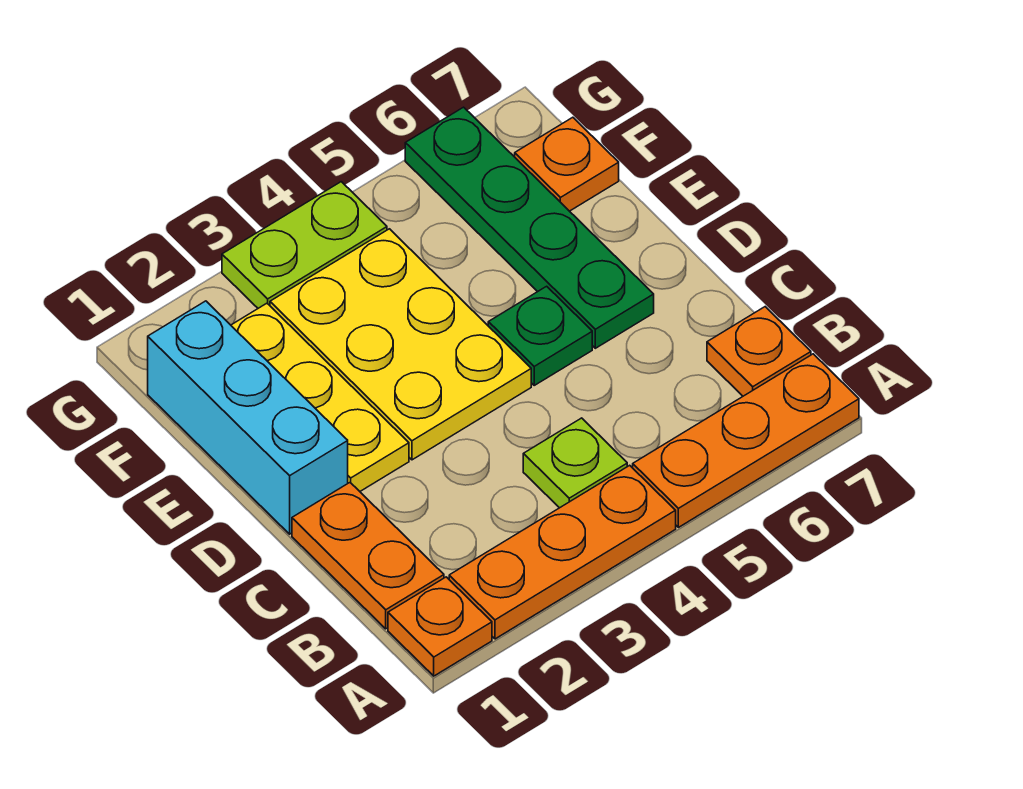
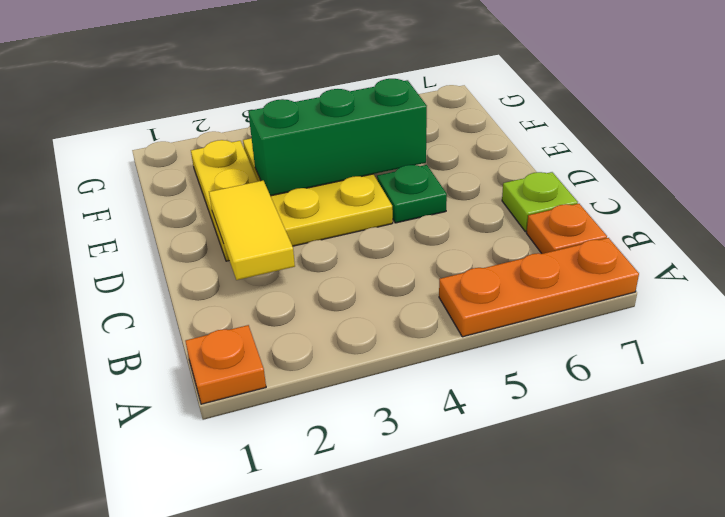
yellow 1x2 tile [209,181,295,280] -> none
lime 1x1 plate [502,172,578,232] -> lime 1x1 plate moved to [523,418,627,508]
green 1x3 brick [248,79,427,196] -> none
none -> orange 1x3 plate [449,465,676,639]
none -> orange 1x2 plate [292,483,444,629]
none -> cyan 1x3 brick [148,301,348,534]

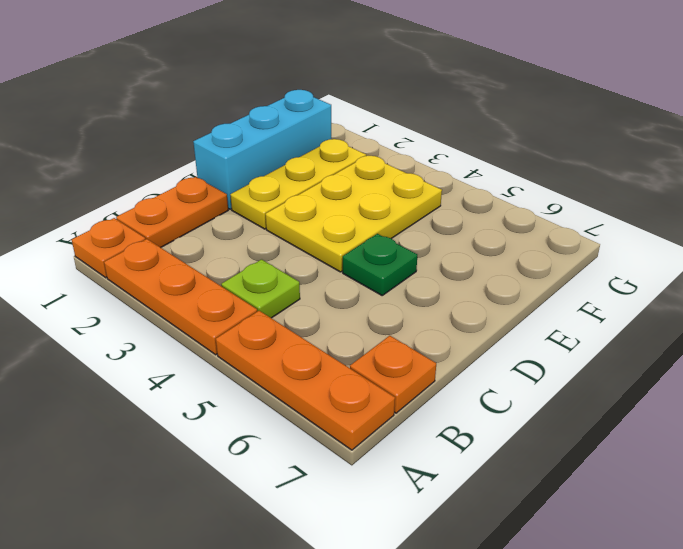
none -> green 1x4 plate [405,107,654,348]
none -> orange 1x1 plate [515,117,619,211]
none -> lime 1x2 plate [222,182,387,308]

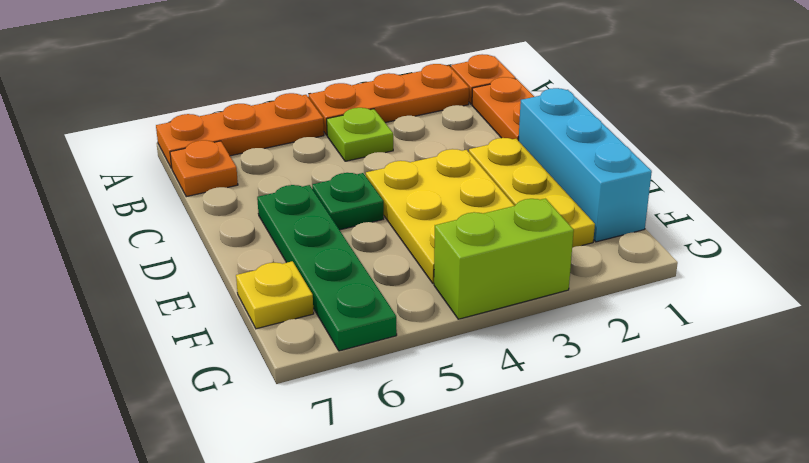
yellow 1x1 plate [236,261,314,329] -> orange 1x1 plate [515,117,619,211]
lime 1x2 brick [434,199,574,319] -> lime 1x2 plate [222,182,387,308]

